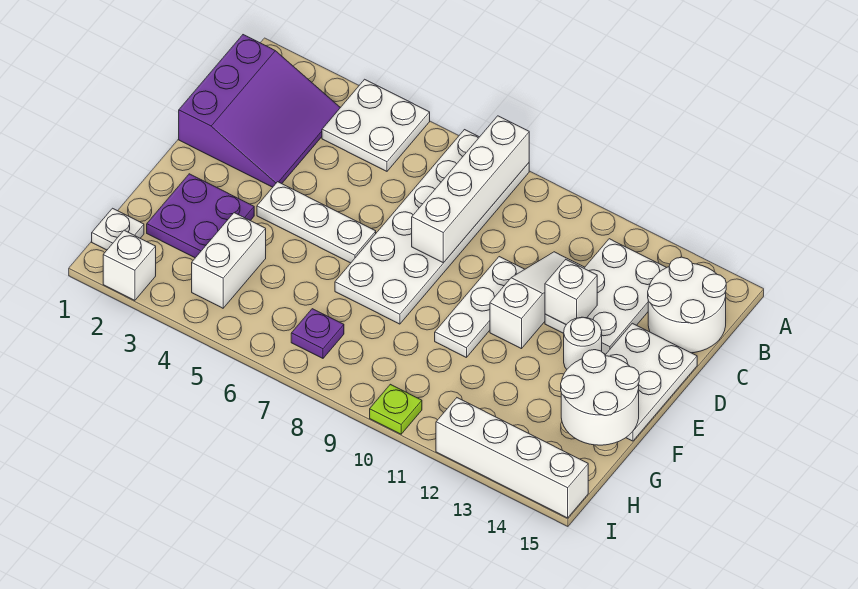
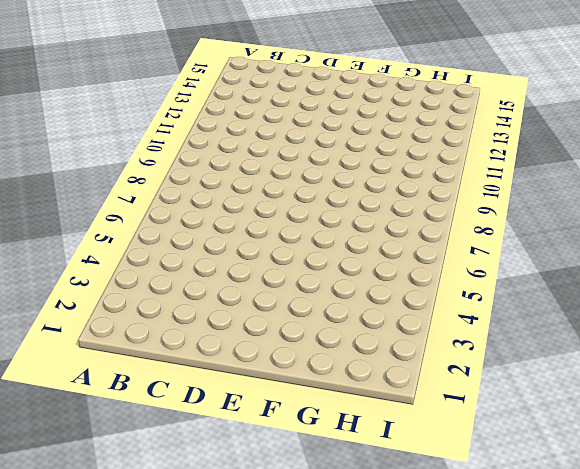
none -> white 2x2 plate [322,79,430,171]
none -> white 2x6 plate [335,130,529,324]
none -> purple 3x3 slope [179,35,340,187]

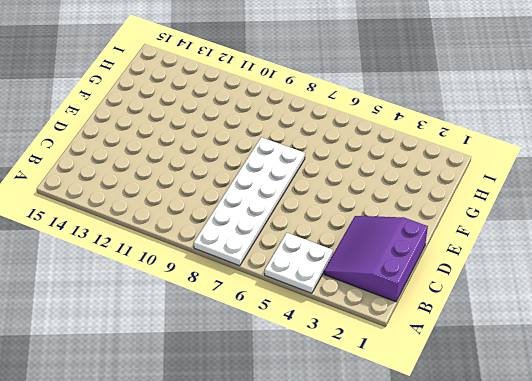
none -> white 2x3 plate [545,239,666,354]
none -> white 2x2 round brick [648,257,726,353]
none -> white 1x3 slope [490,252,585,349]

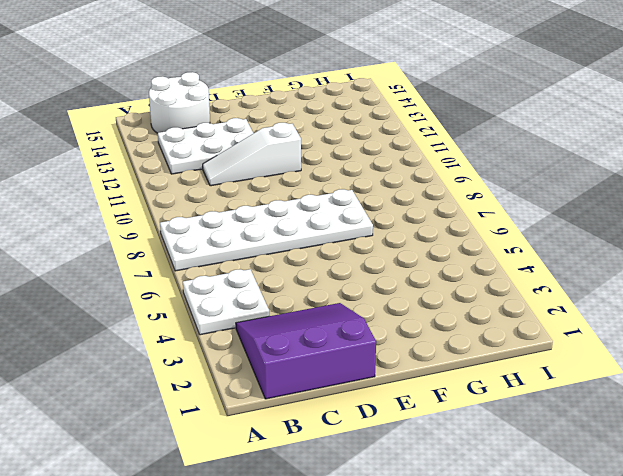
none -> white 1x3 plate [435,257,525,358]
none -> white 2x3 plate [605,323,697,441]
none -> white 1x3 plate [257,182,376,263]

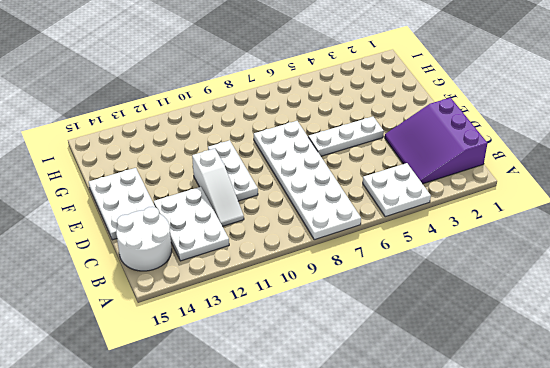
none -> white 1x1 round brick [564,317,602,369]
none -> purple 2x2 plate [147,174,254,258]
none -> white 1x2 brick [192,213,266,308]

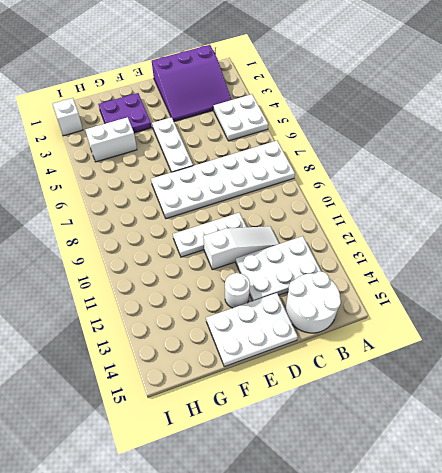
none -> white 1x1 plate [92,208,144,250]
none -> purple 1x1 plate [291,309,344,358]
none -> lime 1x1 plate [370,384,422,434]

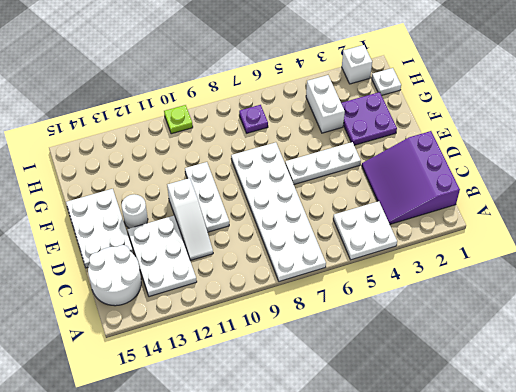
none -> white 1x4 brick [436,398,588,518]
none -> white 1x4 brick [412,116,529,263]
none -> white 1x1 brick [545,260,597,325]

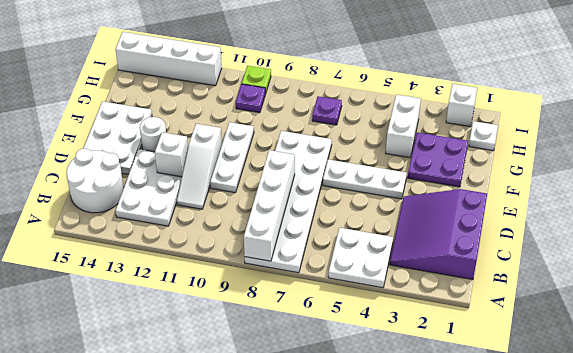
purple 1x1 plate [236,84,266,113] -> none
none -> white 2x2 round brick [561,350,639,445]

